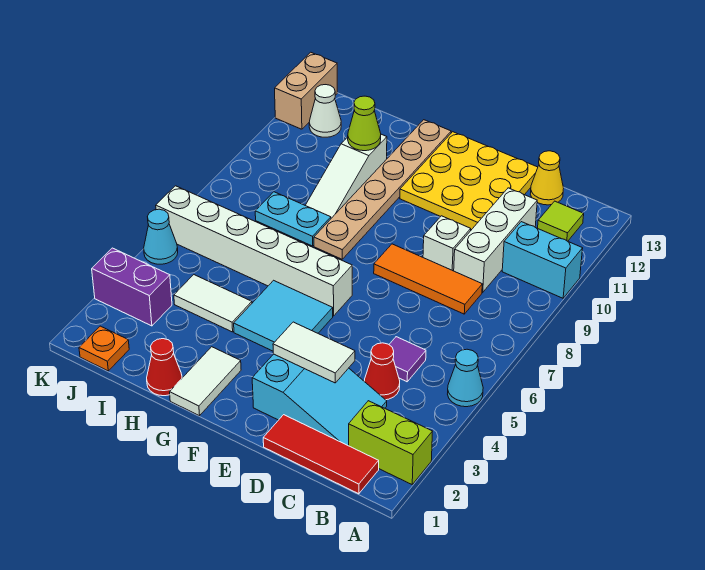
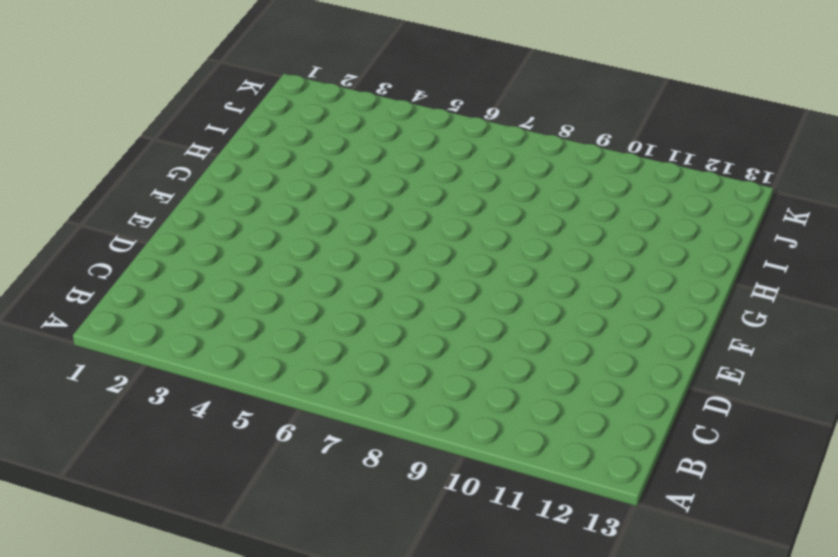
none -> lime 1x2 brick [349,401,433,484]
none -> cyan 1x1 cone [448,349,483,407]
none -> cyan 1x2 brick [502,222,583,298]

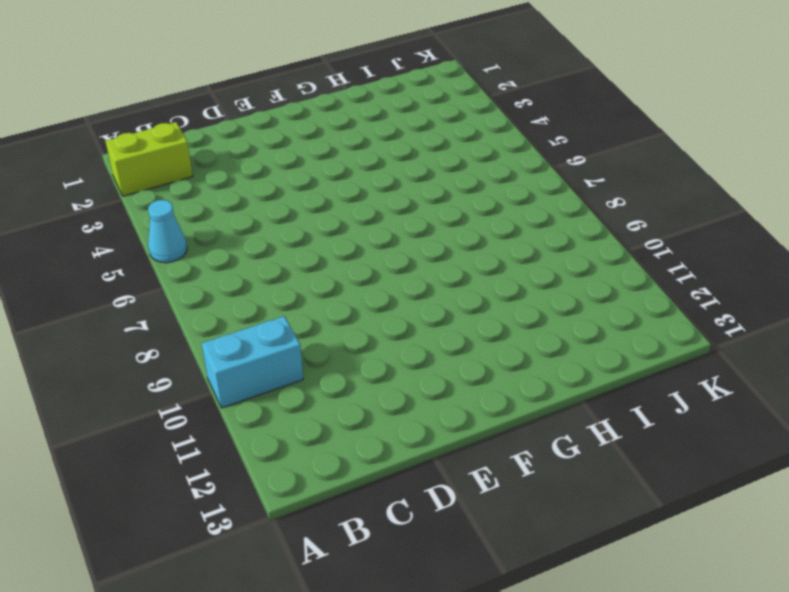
none -> red 1x3 tile [263,415,379,494]
none -> lime 1x1 tile [538,201,584,241]
none -> cyan 2x3 slope [252,354,387,446]

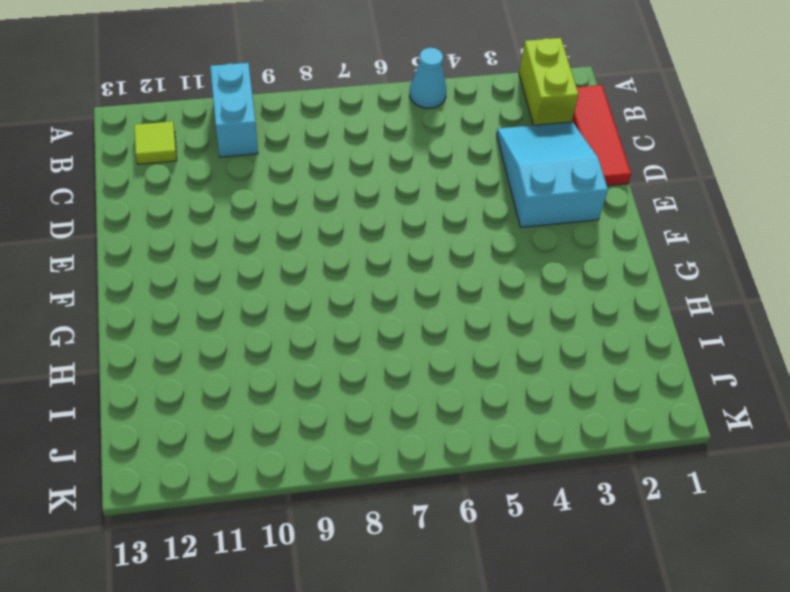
none -> red 1x1 cone [364,343,400,400]
none -> purple 1x1 tile [389,337,426,382]
none -> orange 1x3 tile [374,244,482,314]

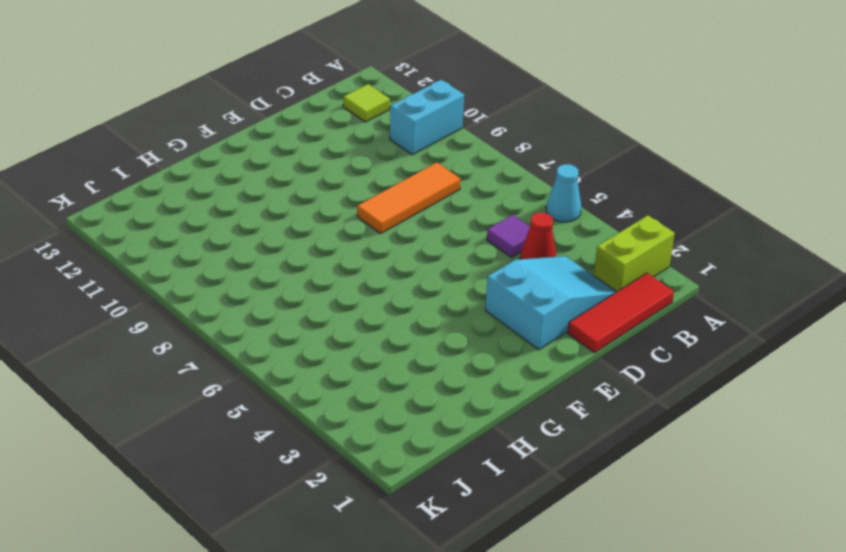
none -> white 1x3 brick [454,188,537,292]
none -> yellow 1x1 cone [530,151,564,205]
none -> white 1x1 brick [423,216,471,271]

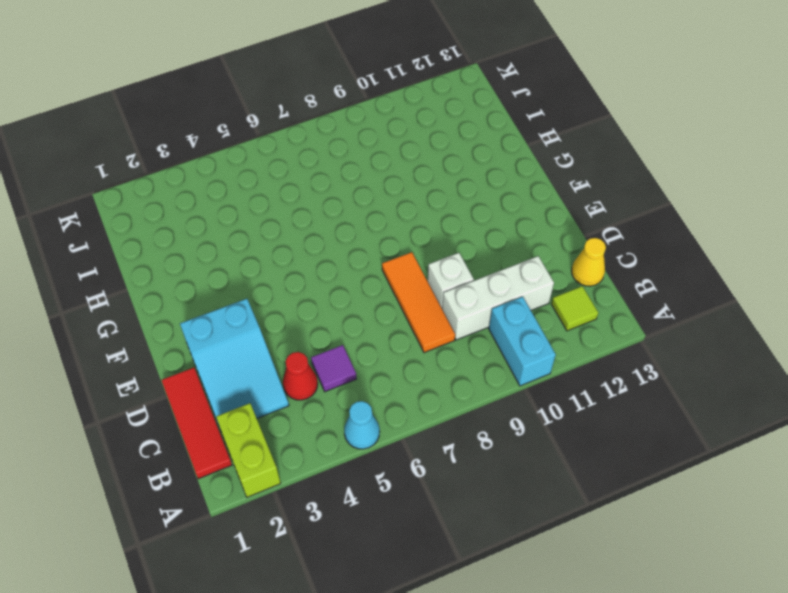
none -> yellow 3x3 plate [400,132,538,230]
none -> cyan 2x2 tile [234,280,333,351]
none -> white 1x6 brick [156,186,352,316]

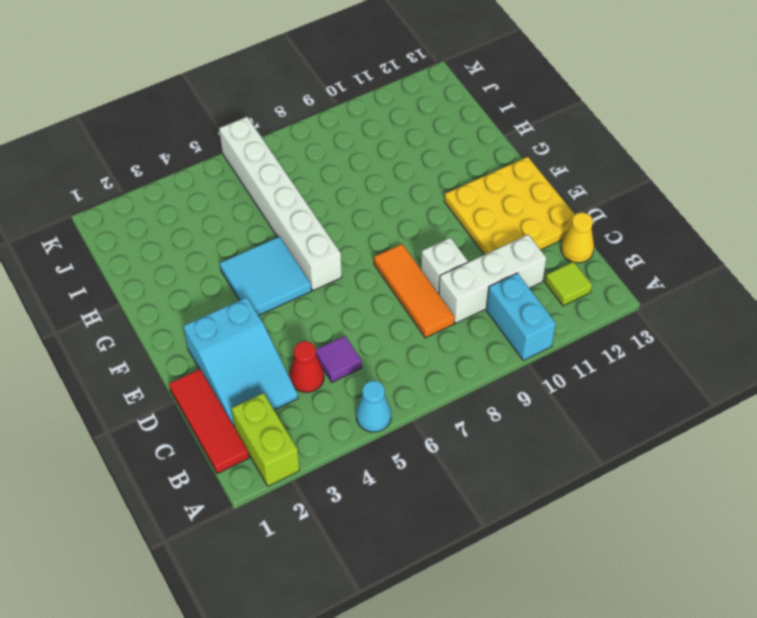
none -> white 1x2 tile [170,347,241,416]
none -> tan 1x6 plate [314,120,451,259]
none -> red 1x1 cone [147,339,182,396]

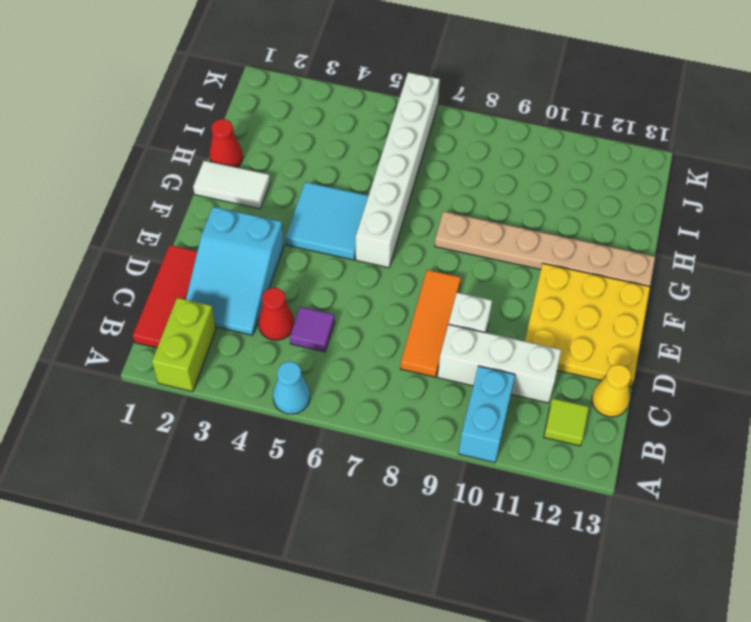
none -> white 1x2 tile [174,275,252,332]
none -> cyan 1x2 plate [255,192,331,246]
none -> white 1x3 slope [305,134,387,218]

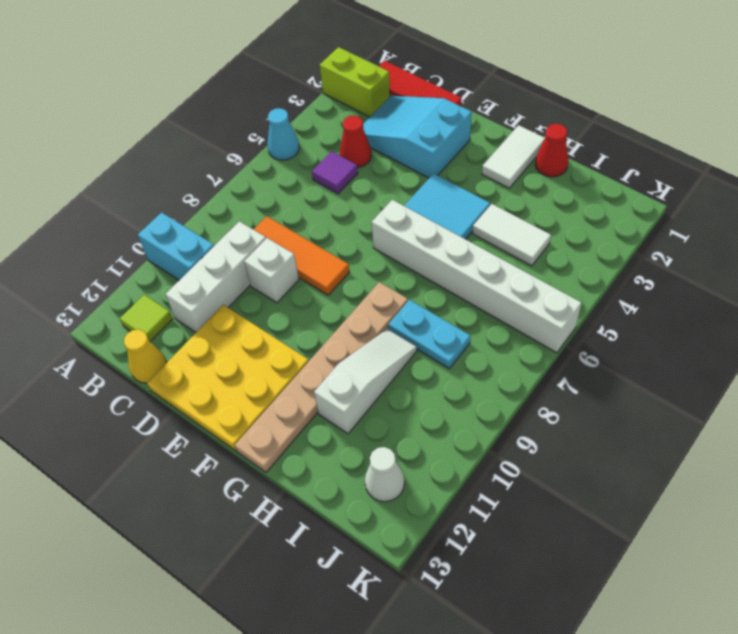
none -> orange 1x1 plate [79,326,129,371]
none -> purple 1x2 brick [92,248,172,326]
none -> cyan 1x1 cone [144,209,178,264]

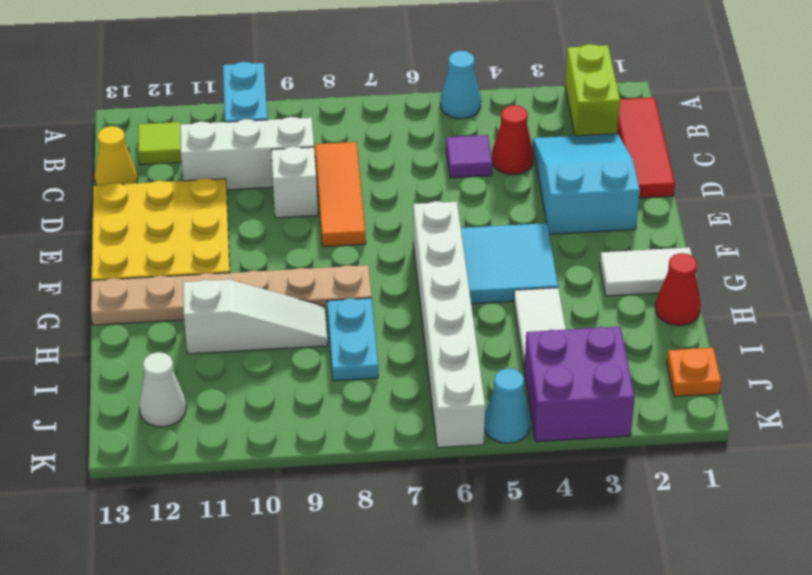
purple 2x2 brick [524,327,635,442] -> purple 1x2 brick [92,248,172,326]
none -> tan 1x2 brick [275,52,337,129]
none -> white 1x2 tile [273,322,355,383]
none -> lime 1x1 cone [348,96,381,151]

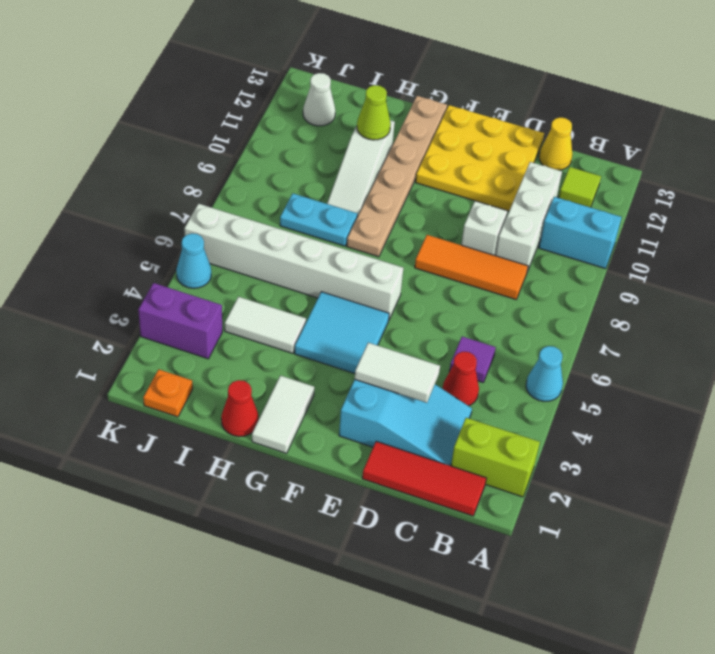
none -> tan 1x2 brick [275,52,337,129]

